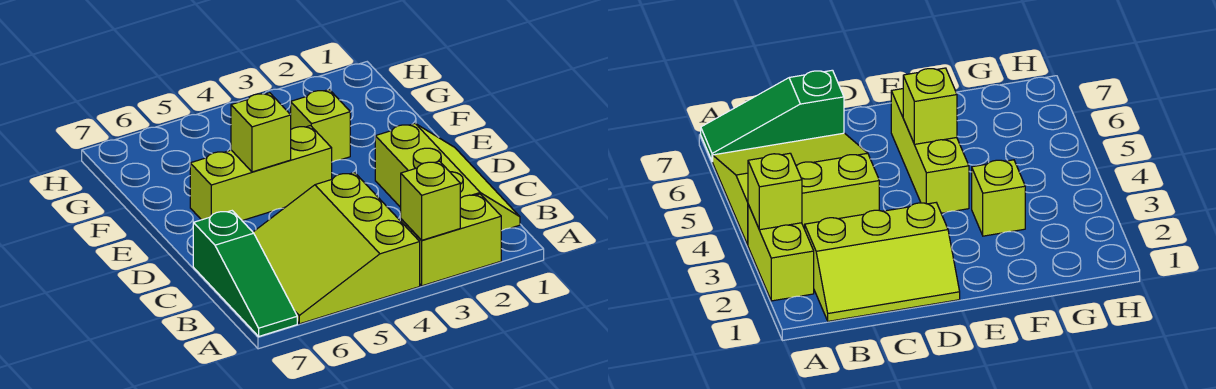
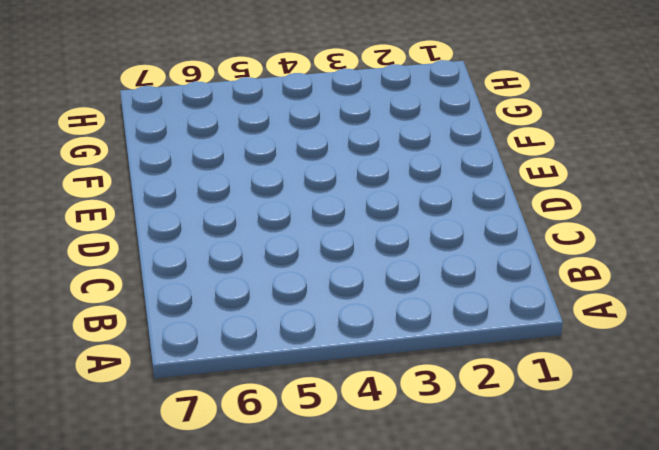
none -> lime 1x2 brick [401,194,501,286]
none -> lime 3x3 slope [253,173,420,324]

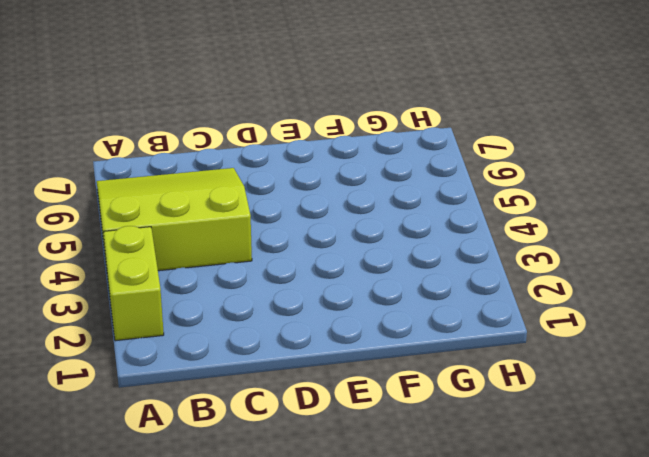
none -> green 1x3 slope [193,211,297,336]
none -> lime 2x3 slope [375,124,520,231]

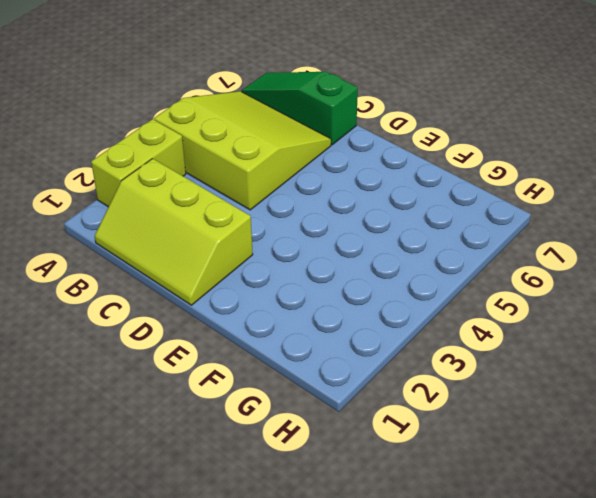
none -> lime 1x3 brick [190,126,332,221]
none -> lime 1x1 brick [290,90,350,162]

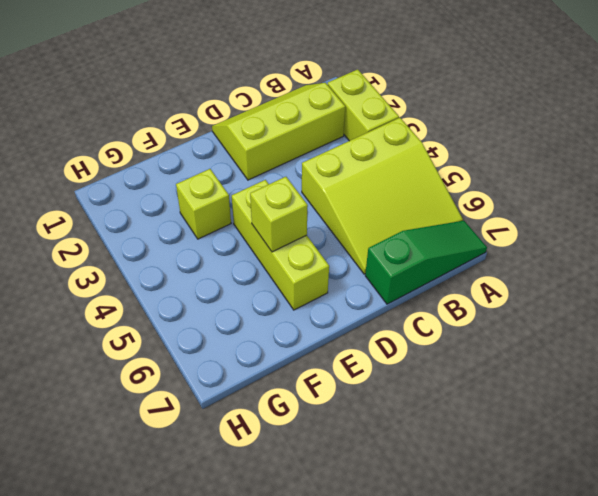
none -> lime 1x1 brick [401,161,460,240]

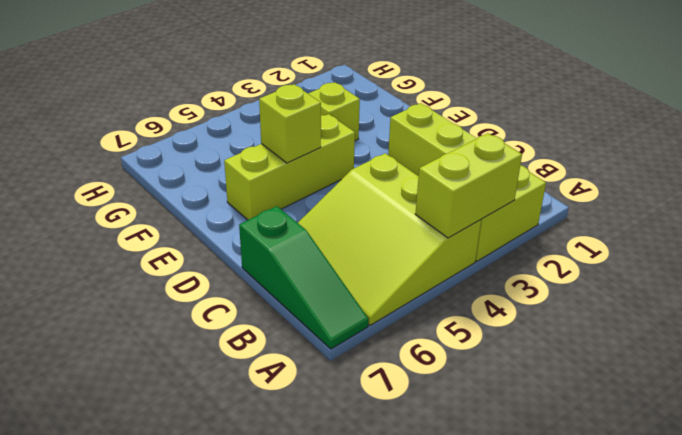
lime 1x2 brick [415,133,522,238] -> lime 1x1 brick [401,161,460,240]

